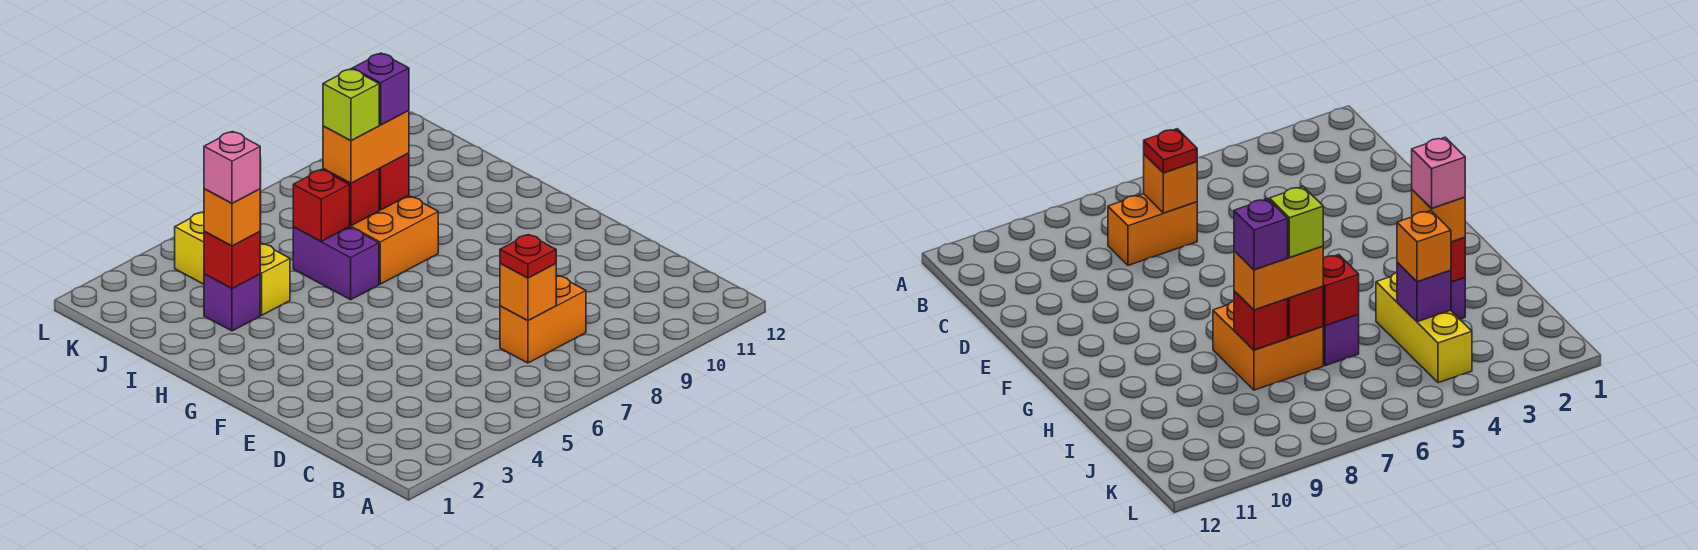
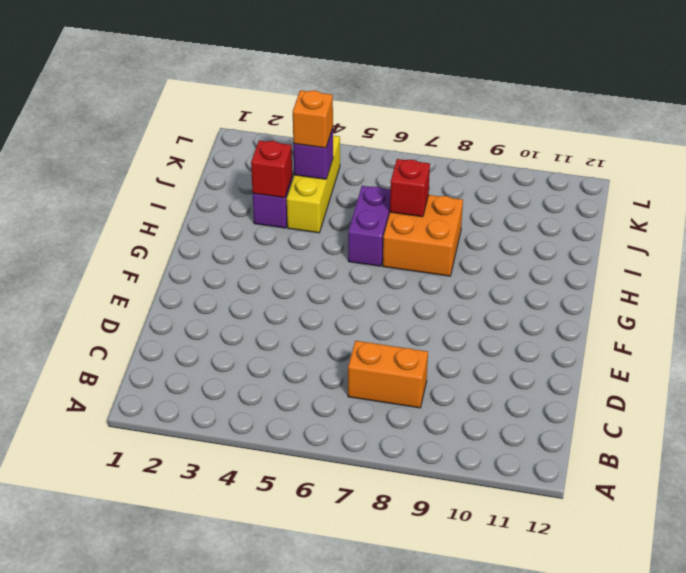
none -> orange 1x1 brick [500,264,556,321]
none -> red 1x1 brick [293,170,350,241]
none -> red 1x1 brick [379,153,409,210]

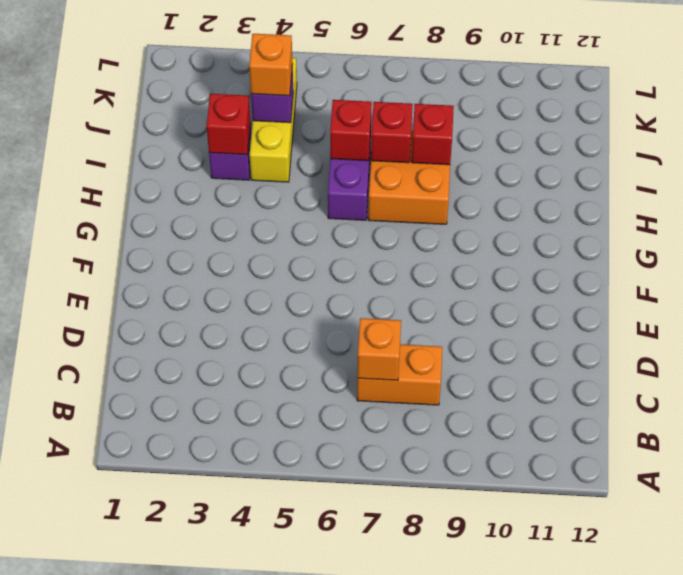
none -> red 1x1 plate [500,235,556,278]
none -> orange 1x1 brick [204,189,260,246]
none -> orange 1x2 brick [323,111,409,183]

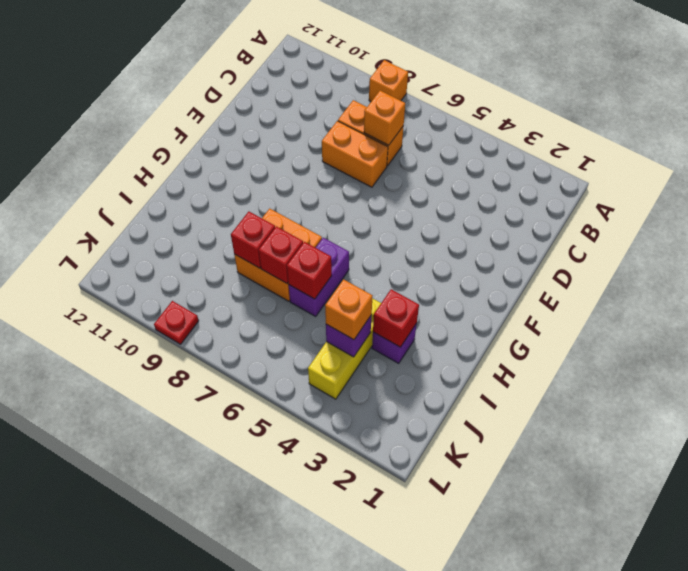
orange 1x1 brick [369,60,408,101] -> orange 1x1 brick moved to [204,189,260,246]
orange 1x2 brick [322,121,388,187] -> orange 1x2 brick moved to [323,111,409,183]
red 1x1 plate [154,301,199,344] -> red 1x1 plate moved to [500,235,556,278]
none -> pink 1x1 brick [204,131,260,203]
none -> lime 1x1 brick [323,69,379,140]
none -> purple 1x1 brick [353,53,409,125]

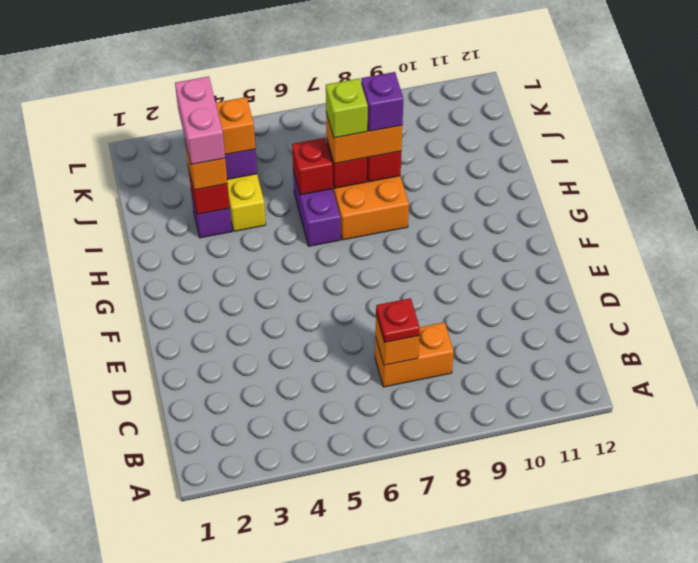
pink 1x2 brick [175,76,225,165] -> pink 1x1 brick [204,131,260,203]

